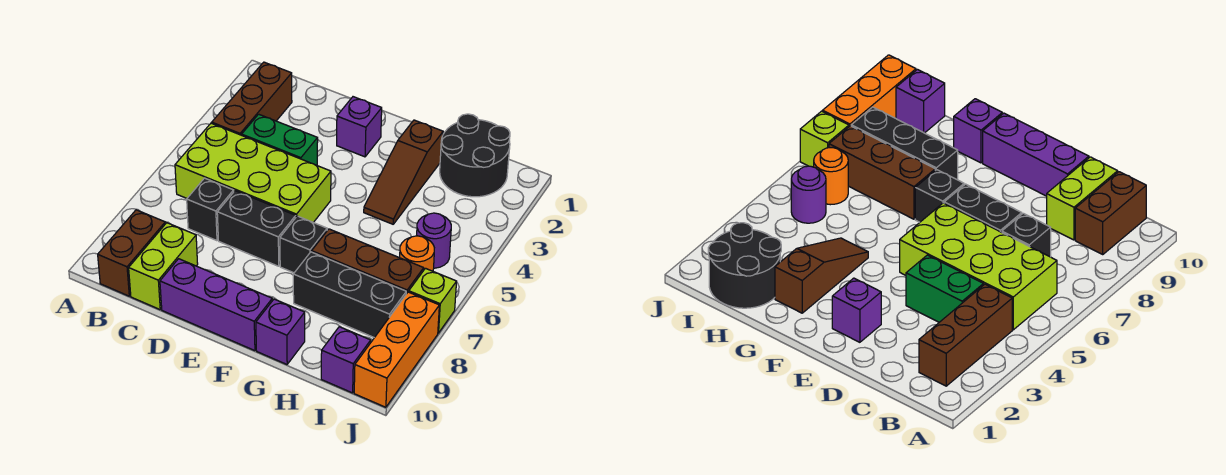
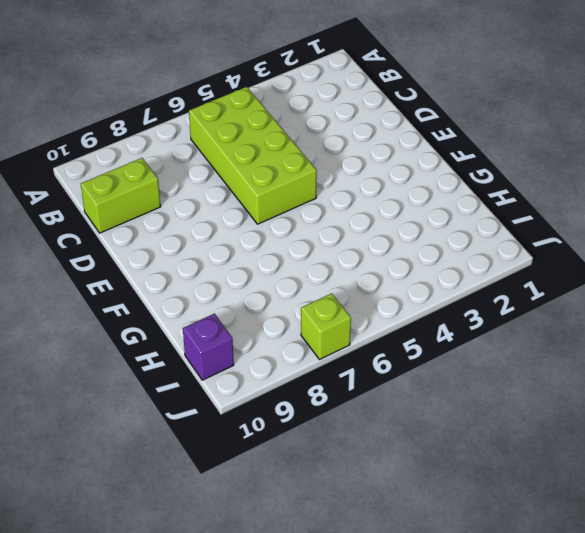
none -> brown 1x3 brick [212,62,292,135]
none -> brown 1x2 brick [98,210,165,296]
none -> green 1x2 brick [242,114,318,165]

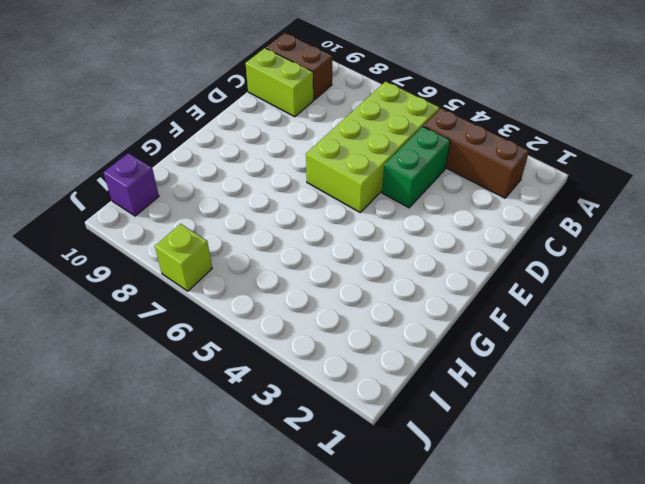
none -> black 1x1 brick [187,178,234,241]
none -> black 1x2 brick [217,191,296,266]
none -> purple 1x3 brick [160,259,272,351]

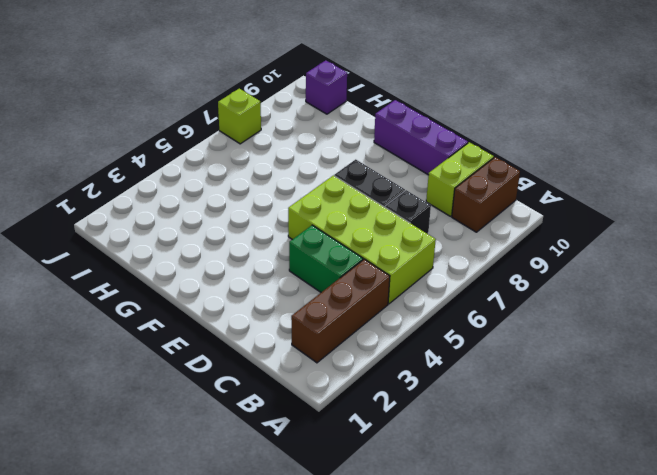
none -> purple 1x1 brick [337,97,382,157]
none -> black 1x1 brick [280,216,327,273]
none -> brown 1x3 slope [364,120,443,224]

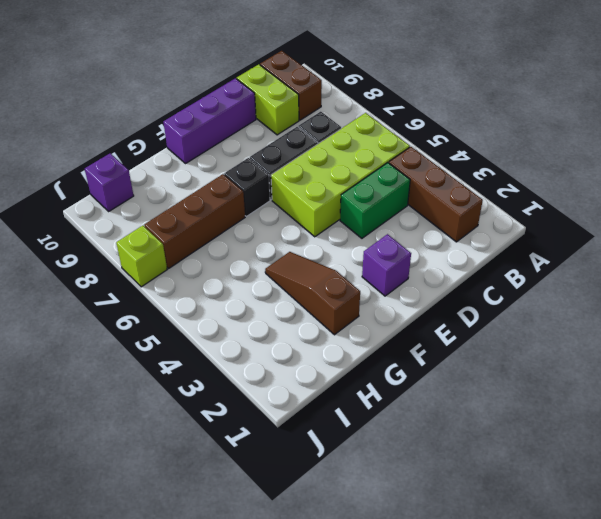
none -> black 1x3 brick [293,252,406,338]
none -> purple 1x1 brick [256,299,305,364]
none -> black 2x2 round brick [440,114,510,197]

